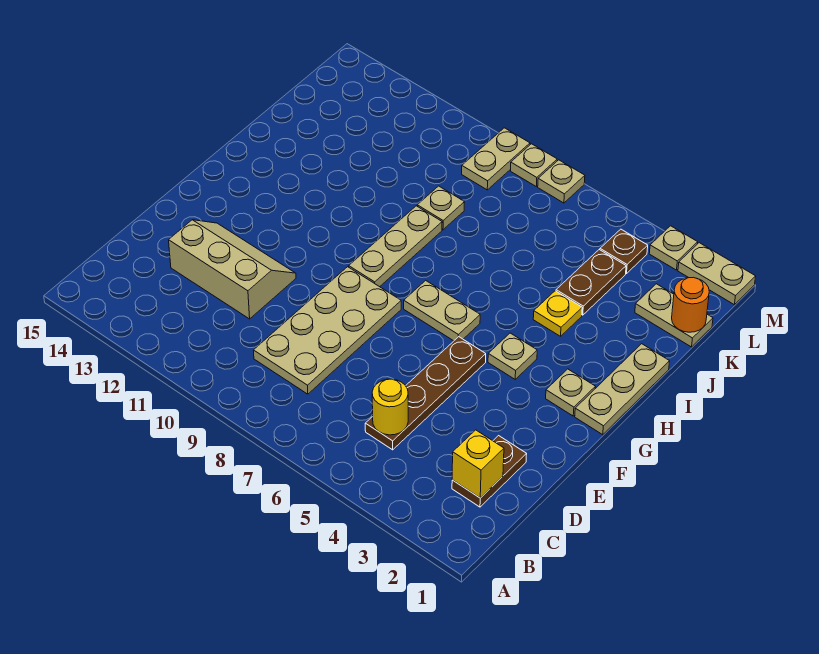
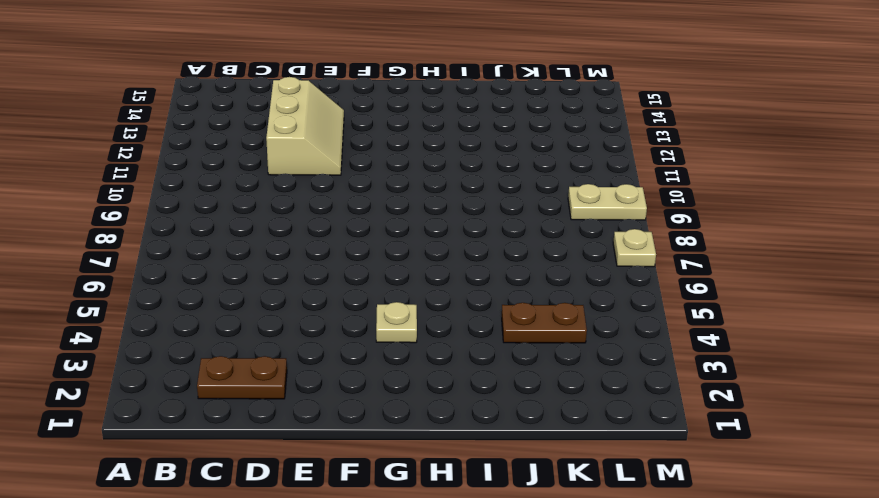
none -> brown 1x4 plate [365,337,486,450]
none -> tan 2x4 plate [253,267,401,394]
none -> tan 1x3 plate [575,344,670,435]

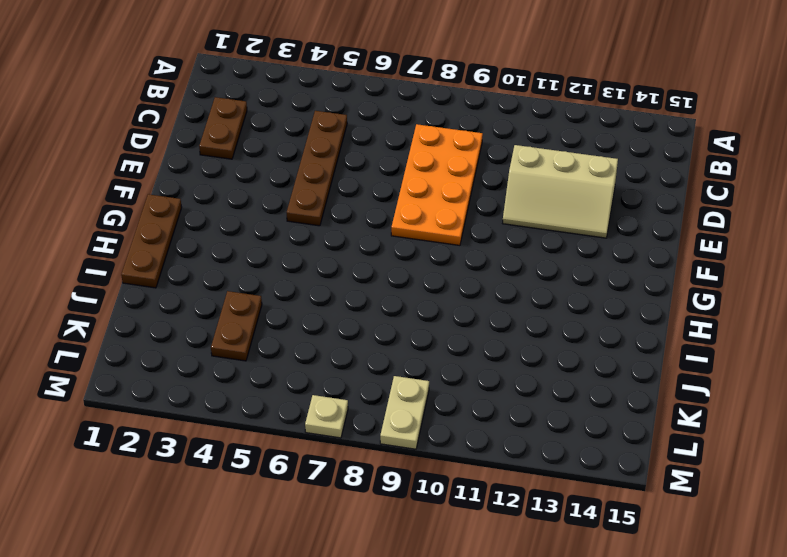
orange 2x4 plate [391,124,483,245] -> tan 2x4 plate [253,267,401,394]
brown 1x3 plate [121,194,182,288] -> tan 1x3 plate [575,344,670,435]
none -> tan 1x1 plate [546,369,595,416]
none -> tan 1x1 plate [488,333,537,379]
none -> tan 1x2 plate [404,280,480,341]

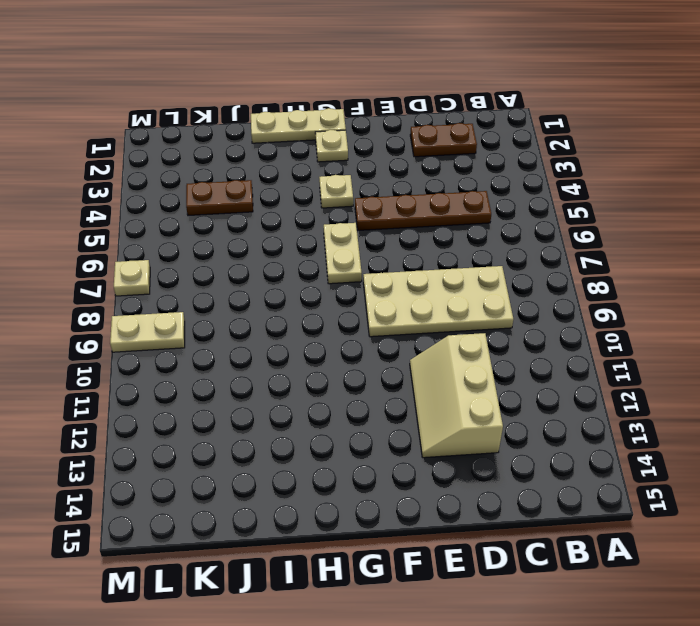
none -> tan 1x3 plate [349,206,442,287]
none -> yellow 1x1 plate [533,291,582,336]
none -> tan 1x1 plate [417,186,465,230]

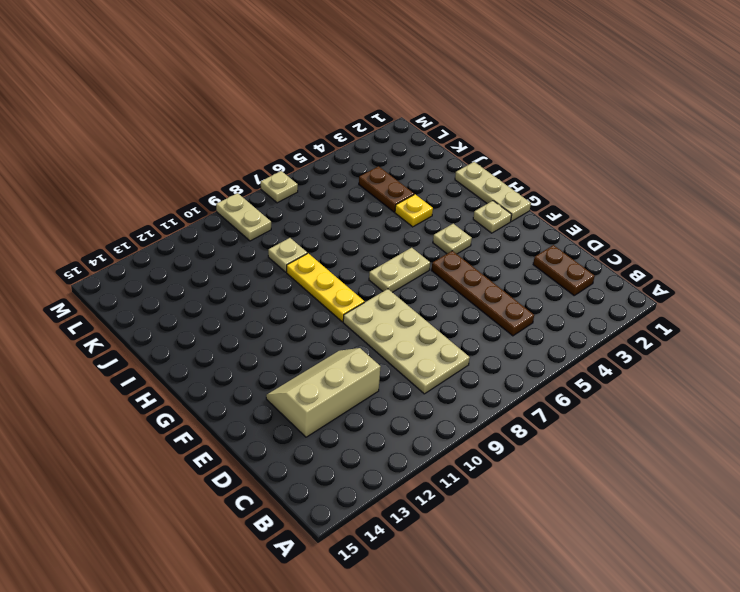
yellow 1x3 plate [287,253,365,322] -> tan 1x3 plate [349,206,442,287]
none -> tan 1x2 plate [635,284,713,347]
none -> brown 1x1 plate [600,229,648,274]
none -> tan 1x2 plate [678,243,756,304]

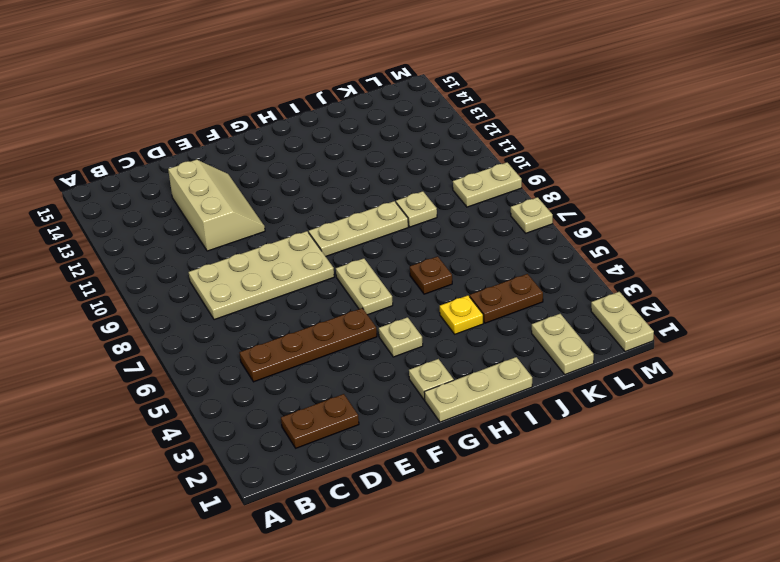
brown 1x1 plate [410,256,452,294] -> brown 1x1 plate moved to [600,229,648,274]
none -> tan 1x1 plate [649,226,698,270]
none -> tan 1x1 plate [511,144,557,186]
none -> yellow 1x1 brick [452,430,504,498]

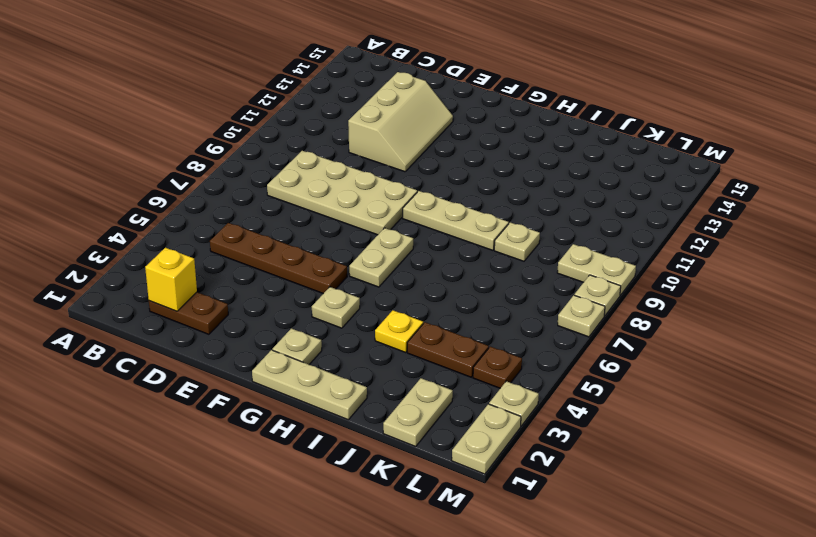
none -> yellow 1x1 round brick [372,379,408,435]
none -> orange 1x1 round brick [672,277,709,332]

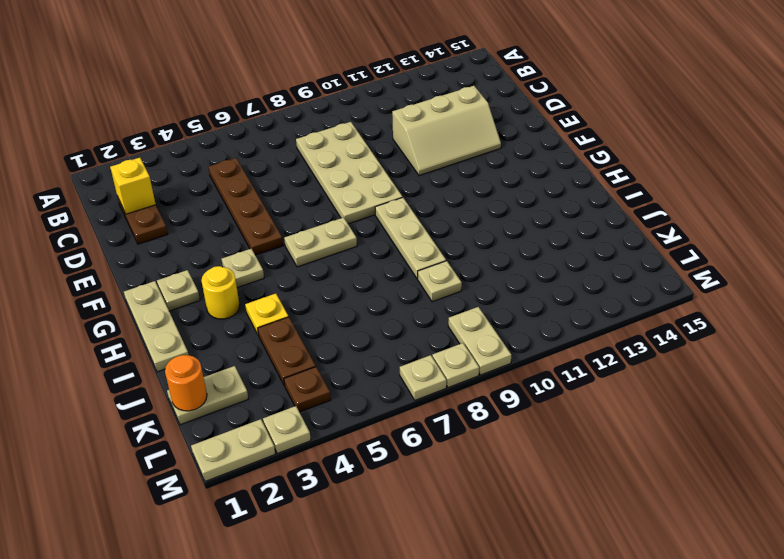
yellow 1x1 round brick [201,266,240,319] -> yellow 1x1 round brick moved to [372,379,408,435]

